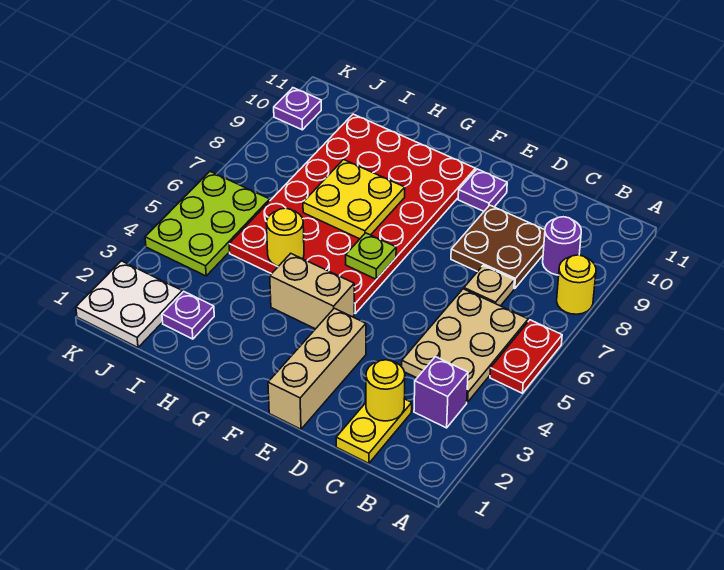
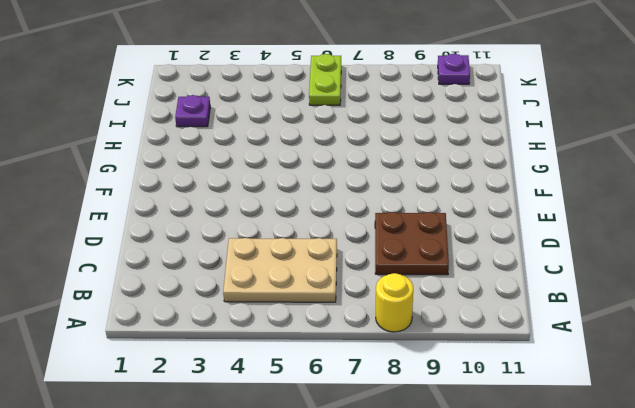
lime 1x2 plate [309,54,341,105] -> lime 2x3 plate [145,172,270,276]
none -> red 1x2 plate [490,320,562,393]
none -> purple 1x1 brick [414,357,468,428]
none -> purple 1x1 round brick [543,217,581,275]

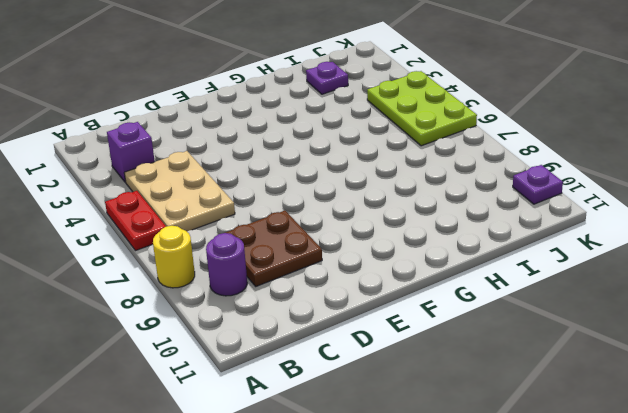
none -> yellow 1x2 plate [336,399,412,463]
none -> tan 1x1 plate [464,265,514,306]
none -> tan 1x3 brick [268,308,366,429]

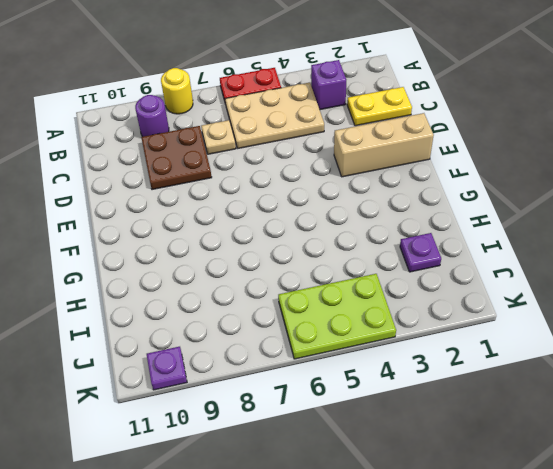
none -> purple 1x1 plate [458,169,507,211]
none -> tan 1x2 brick [270,253,354,329]
none -> red 4x6 plate [229,114,475,313]

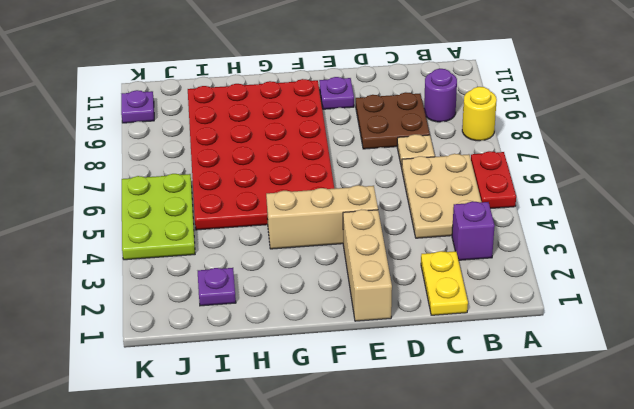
tan 1x3 brick [266,185,378,249] -> tan 1x2 brick [270,253,354,329]
none -> white 2x2 plate [76,261,182,347]
none -> yellow 1x1 round brick [366,360,405,421]
none -> lime 1x1 plate [346,233,396,279]

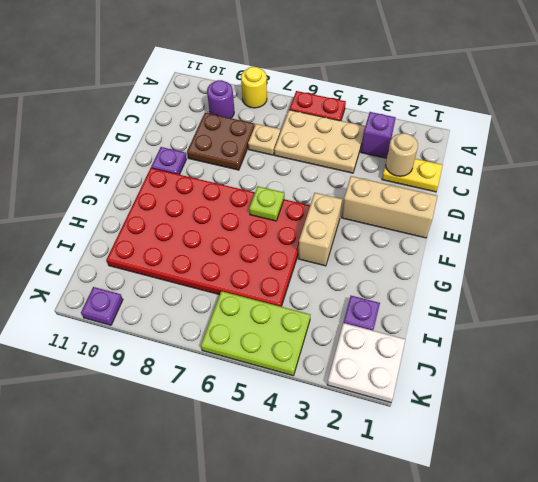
tan 1x1 round brick [386,133,418,176] -> yellow 1x1 round brick [366,360,405,421]
none -> yellow 2x2 plate [303,160,405,239]
none -> yellow 1x1 round brick [266,208,304,266]

